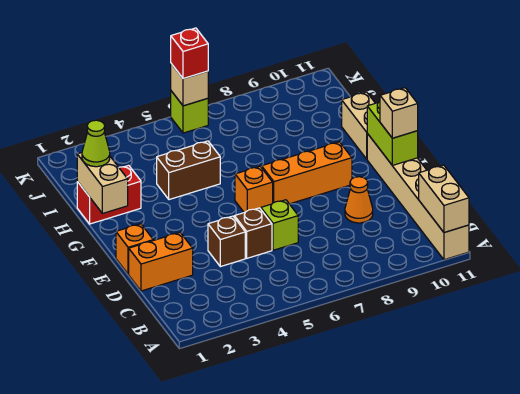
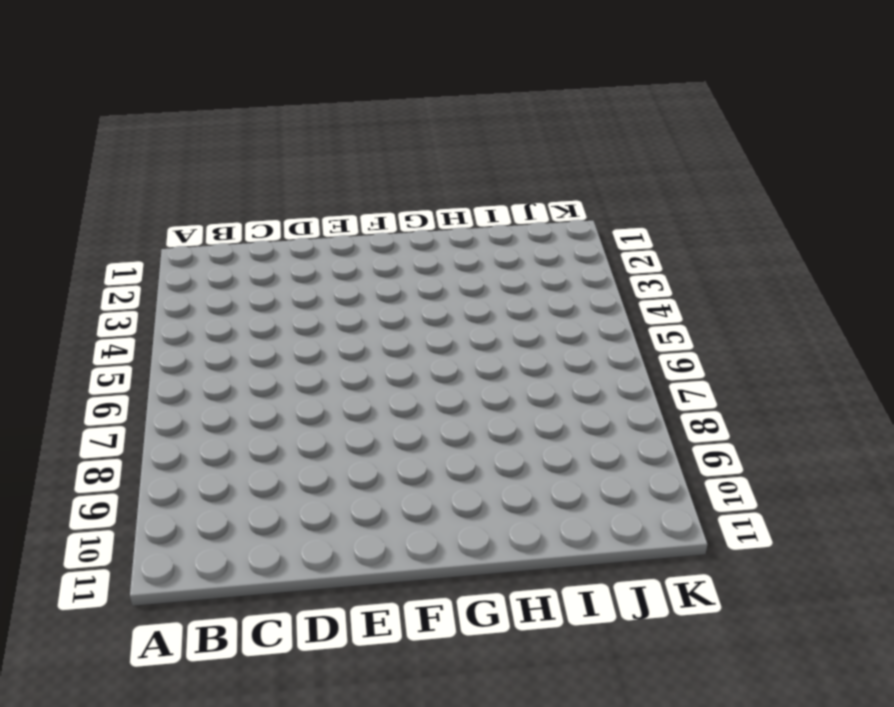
none -> tan 1x6 brick [367,134,469,260]
none -> orange 1x2 brick [129,233,193,291]
none -> brown 1x1 brick [208,216,245,267]

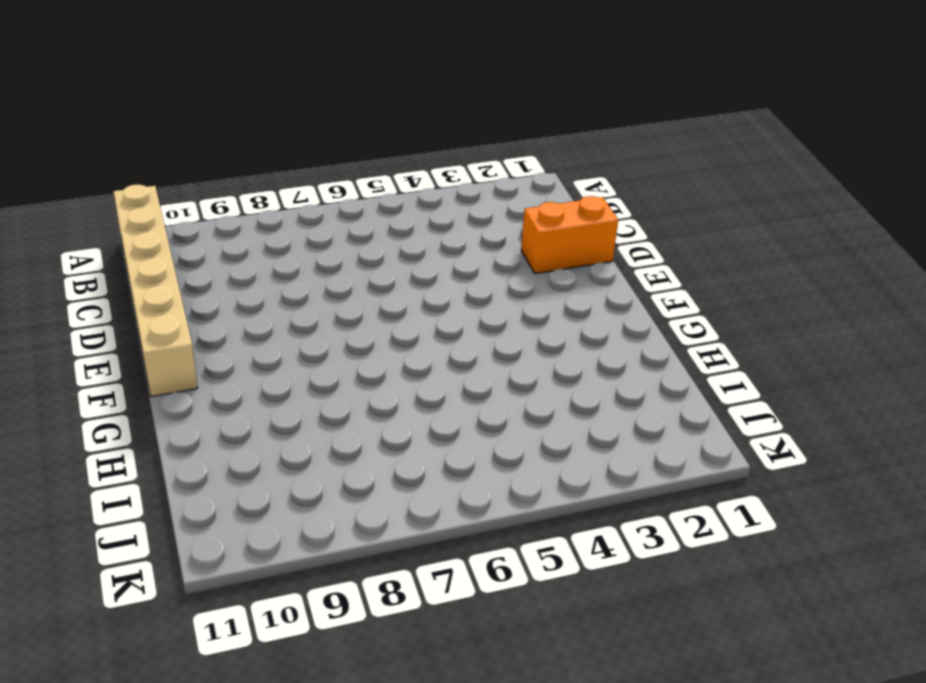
none -> brown 1x1 brick [208,216,245,267]
none -> brown 1x1 brick [234,208,272,258]
none -> lime 1x1 brick [261,200,298,250]

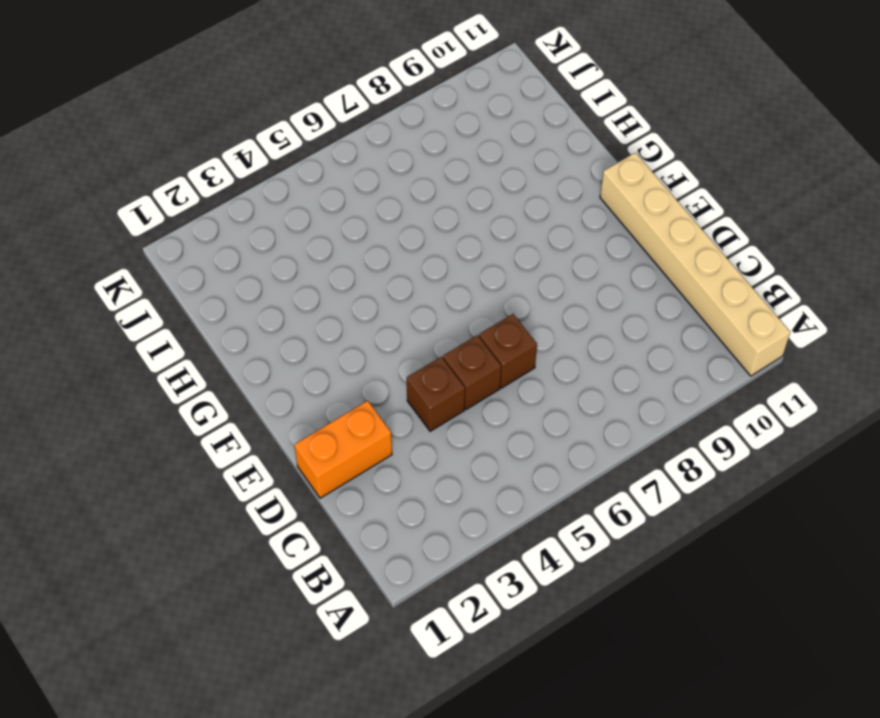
brown 1x1 brick [479,314,537,388] -> lime 1x1 brick [261,200,298,250]
none -> orange 1x1 cone [345,177,373,223]
none -> orange 1x1 brick [116,224,153,274]
none -> orange 1x1 brick [235,166,273,212]

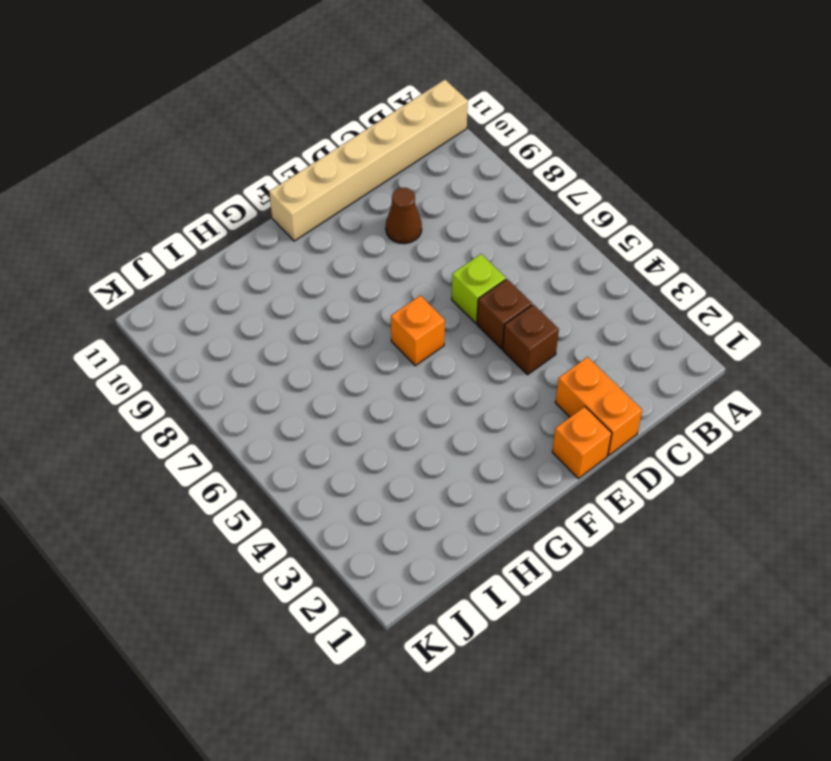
brown 1x1 cone [386,188,422,244] -> orange 1x1 cone [345,177,373,223]
none -> orange 1x3 brick [262,142,352,204]
none -> tan 1x2 brick [342,92,375,159]
none -> red 1x2 brick [77,165,141,224]

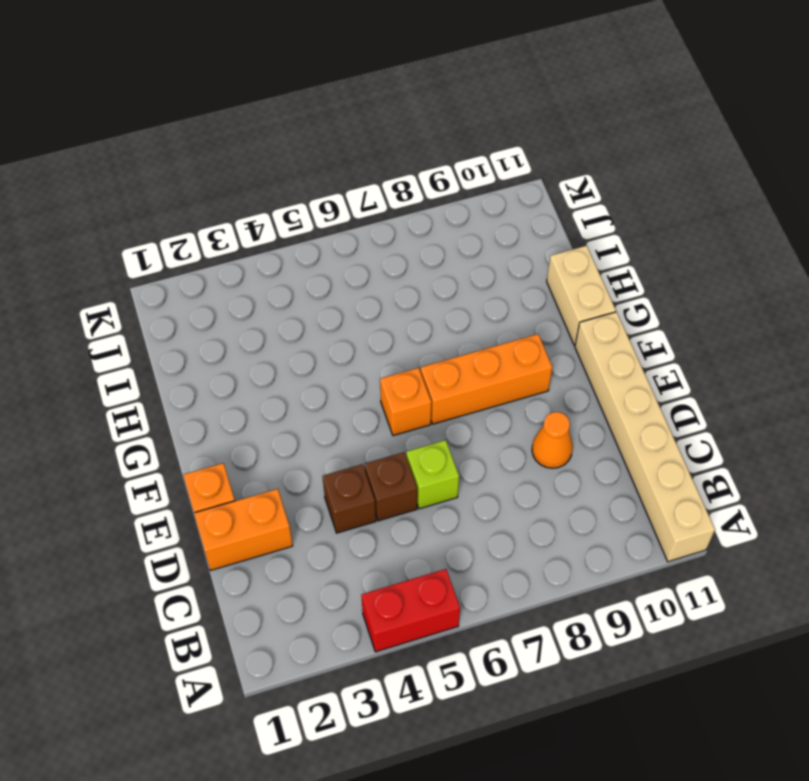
red 1x2 brick [361,569,460,652] -> red 1x2 brick moved to [77,165,141,224]
none -> brown 1x2 brick [157,141,220,200]
none -> lime 1x1 brick [171,91,208,133]
none -> tan 1x2 brick [419,165,469,232]

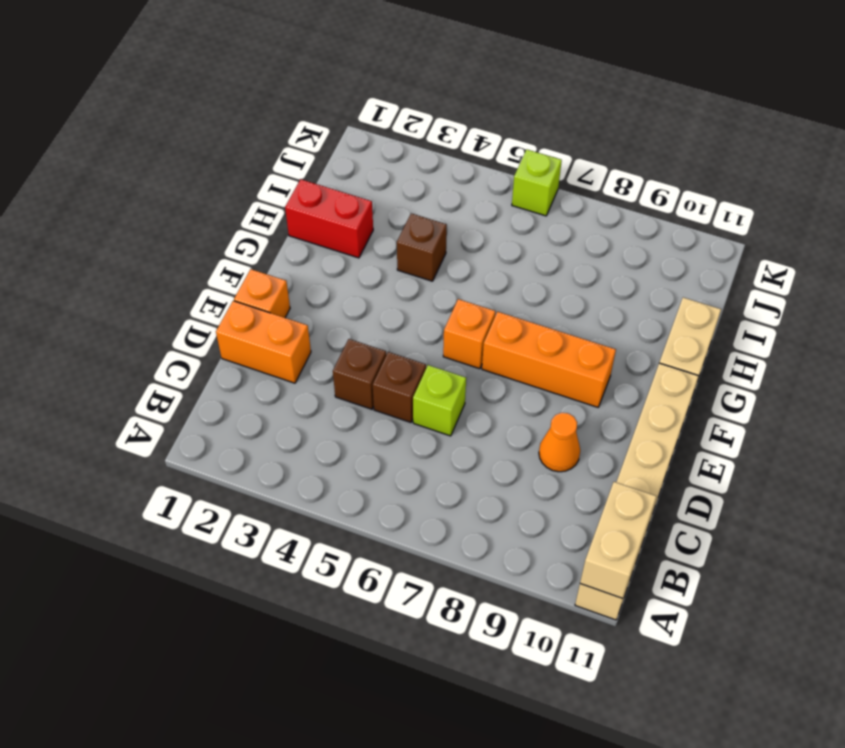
brown 1x1 brick [397,213,447,281] -> brown 1x2 brick [157,141,220,200]
none -> lime 1x2 brick [367,102,418,165]
none -> tan 1x2 brick [77,153,128,214]
none -> tan 1x1 brick [171,64,208,106]

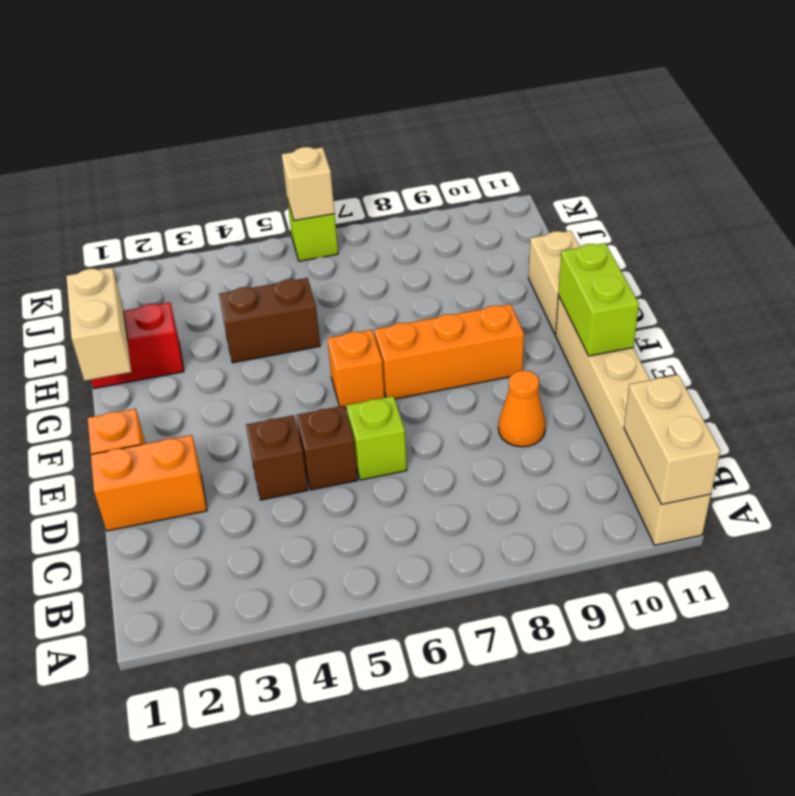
none -> tan 1x1 brick [380,88,418,138]
none -> lime 1x1 cone [82,120,110,167]
none -> red 1x1 brick [171,28,208,79]

